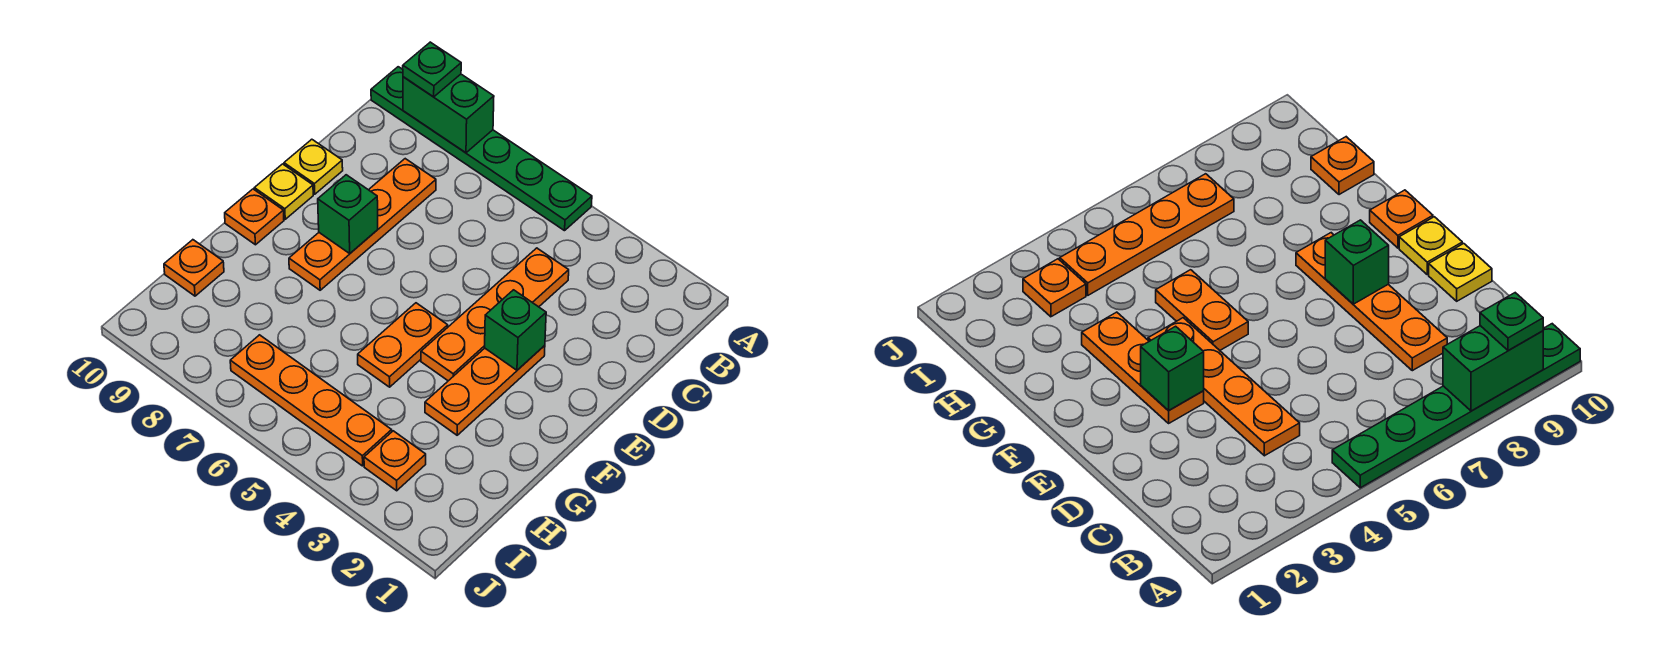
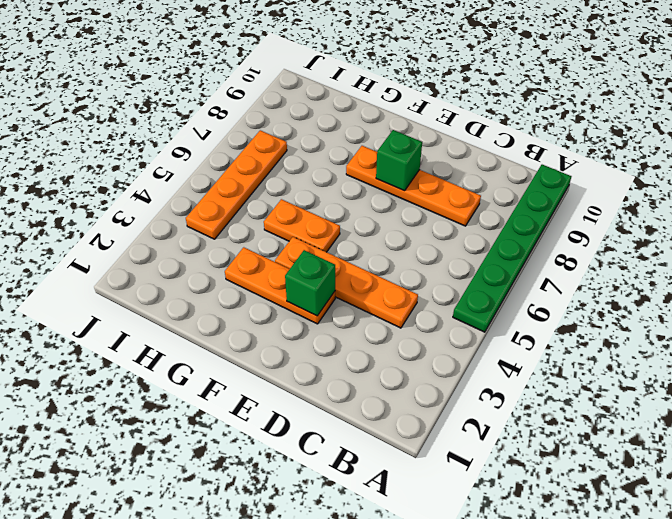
none -> yellow 1x1 plate [284,139,343,194]
none -> yellow 1x1 plate [254,164,313,219]
none -> orange 1x1 plate [225,189,284,245]

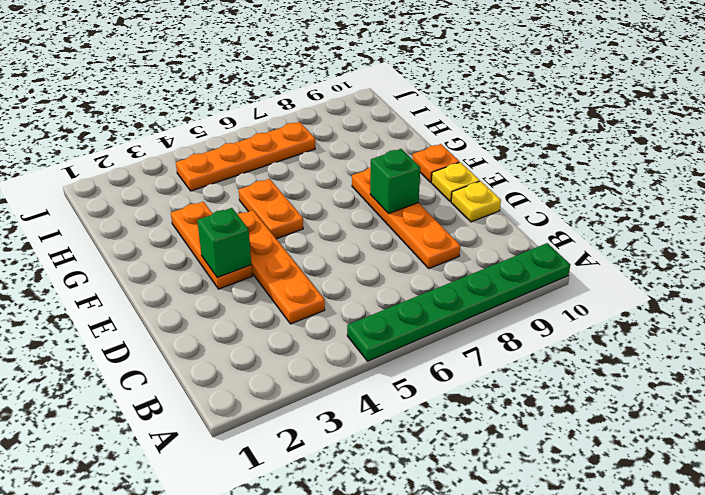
none -> orange 1x1 plate [164,240,224,296]
none -> orange 1x1 plate [364,431,426,491]
none -> green 1x2 brick [403,74,494,153]

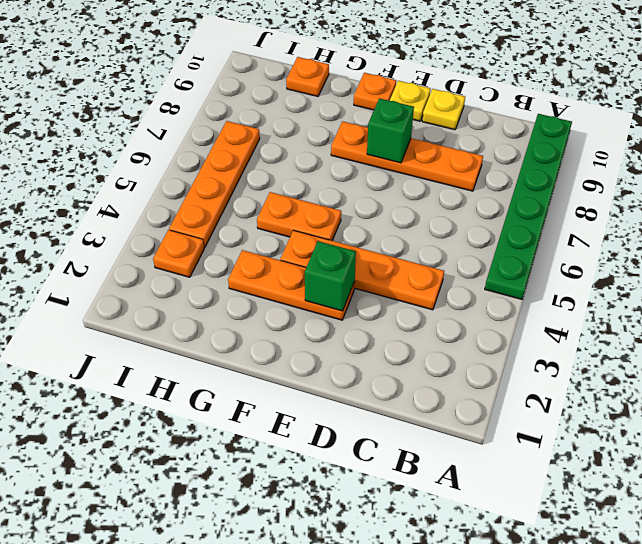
none -> green 1x2 brick [403,74,494,153]
none -> green 1x1 plate [403,42,461,97]

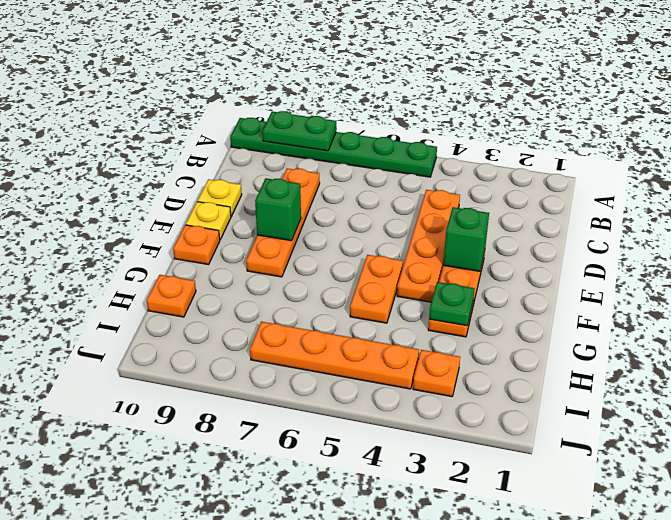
green 1x2 plate [263,111,336,151] -> green 1x2 brick [403,74,494,153]
green 1x1 plate [429,282,475,326] -> green 1x1 plate moved to [403,42,461,97]

